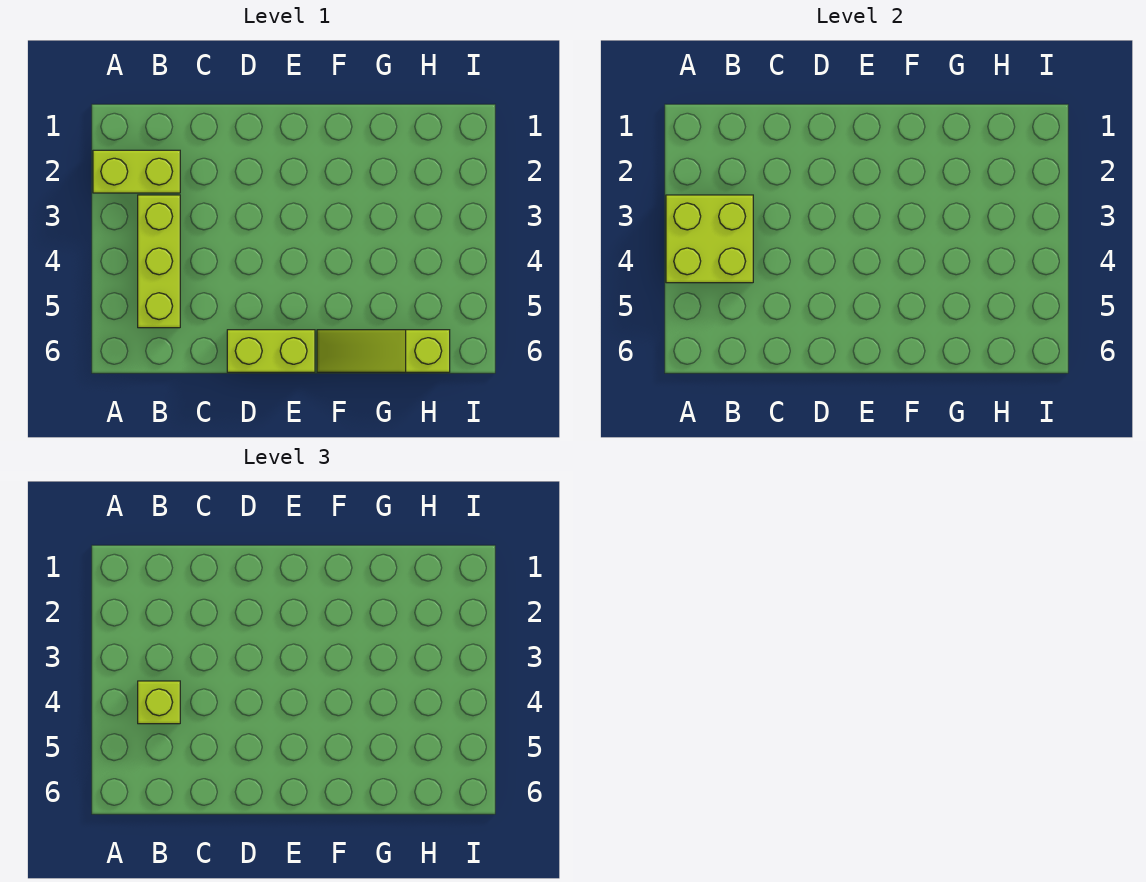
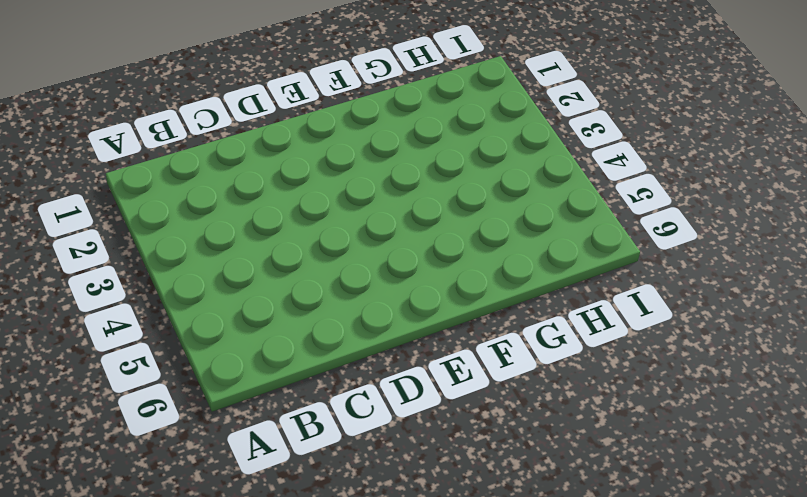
none -> lime 1x2 brick [93,150,180,193]
none -> lime 1x3 brick [138,195,180,328]

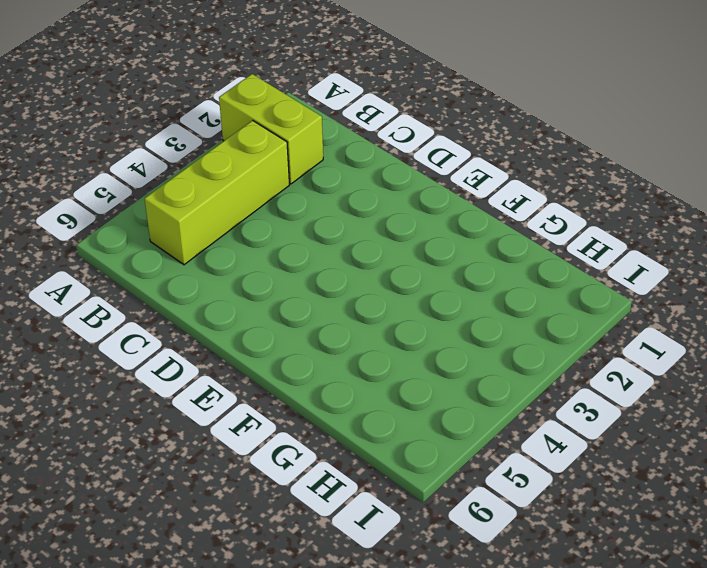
none -> lime 1x2 brick [227,330,315,372]
none -> lime 1x3 slope [317,330,450,372]

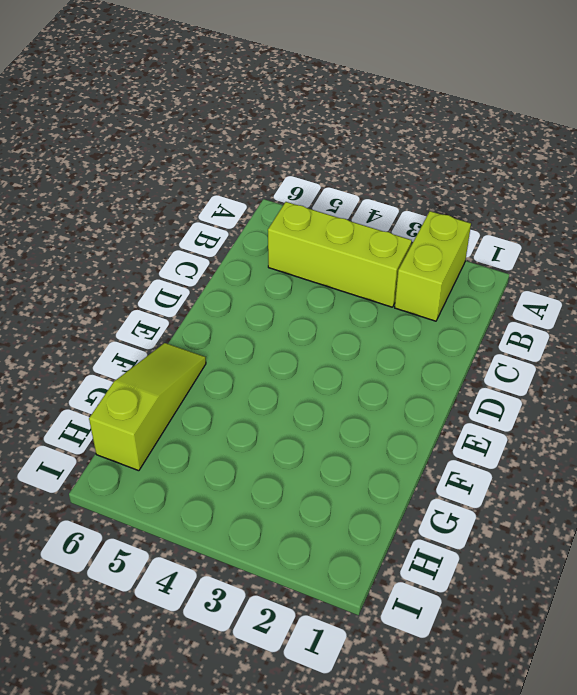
none -> lime 1x2 brick [227,330,315,372]
none -> lime 2x2 brick [666,195,753,283]

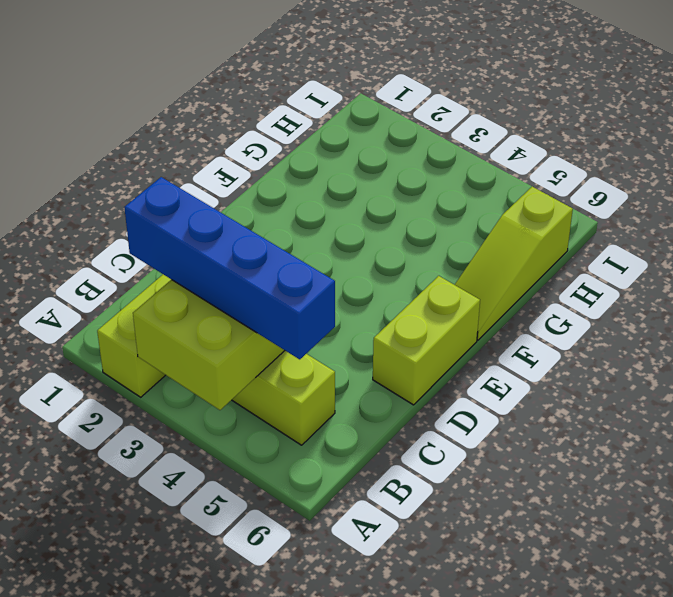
blue 1x4 brick [124,177,335,359] -> lime 1x1 brick [138,681,180,724]

